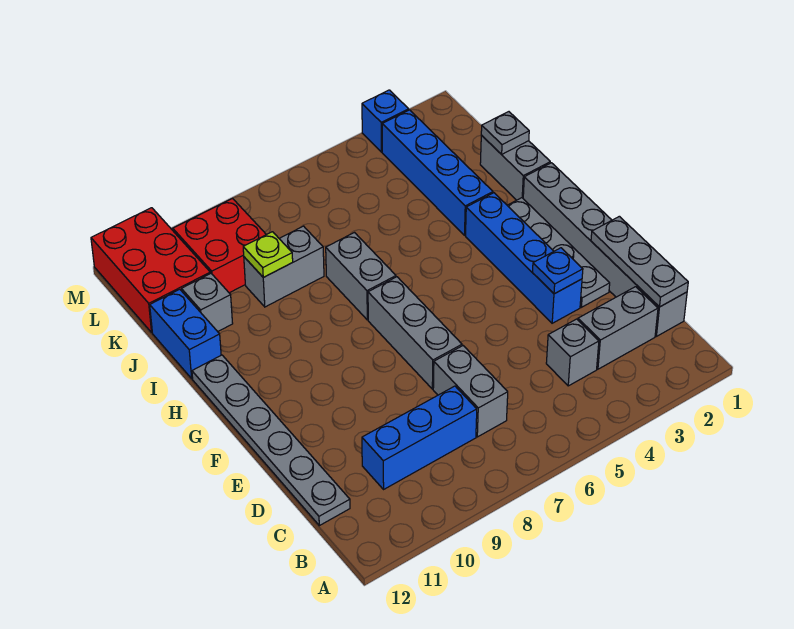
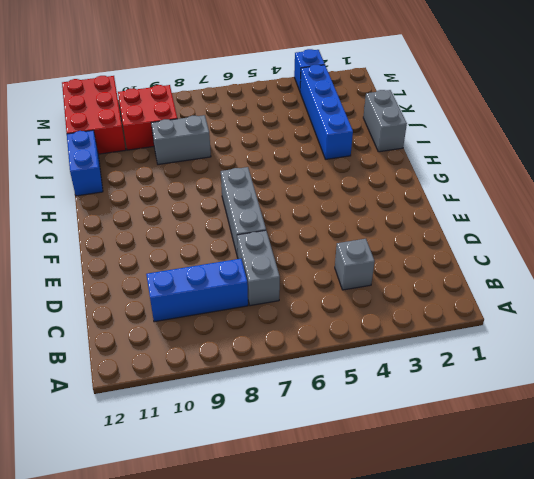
none -> grey 1x6 brick [523,163,687,336]
none -> grey 1x2 brick [578,287,658,369]
none -> grey 1x6 plate [192,355,350,526]

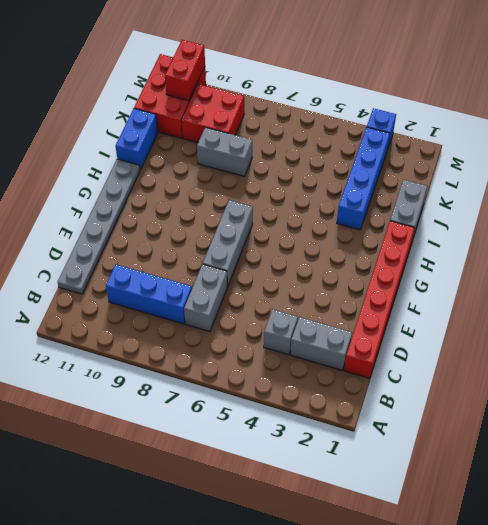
red 1x6 brick [344,221,415,378] -> grey 1x6 brick [523,163,687,336]
red 1x2 brick [165,40,205,101] -> none
none -> grey 1x4 plate [507,198,610,307]
none -> blue 1x4 brick [466,193,582,323]
none -> grey 1x2 brick [326,233,396,320]

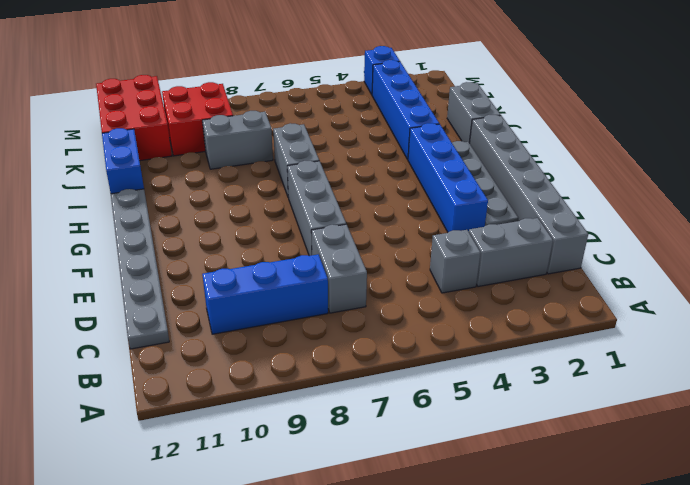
none -> grey 1x1 brick [181,273,233,332]
none -> grey 1x3 plate [591,216,688,307]
none -> blue 1x1 plate [532,248,583,294]

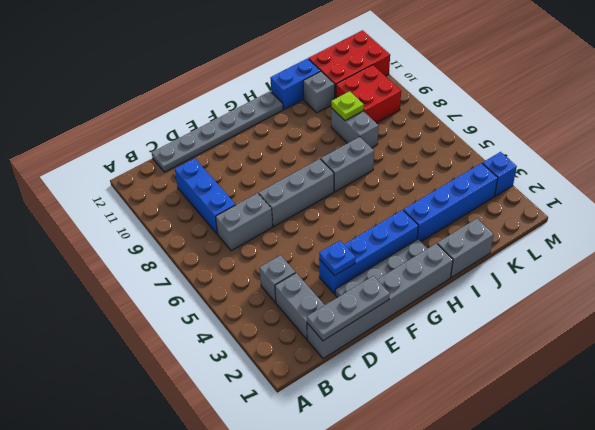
none -> grey 1x1 plate [481,112,529,154]

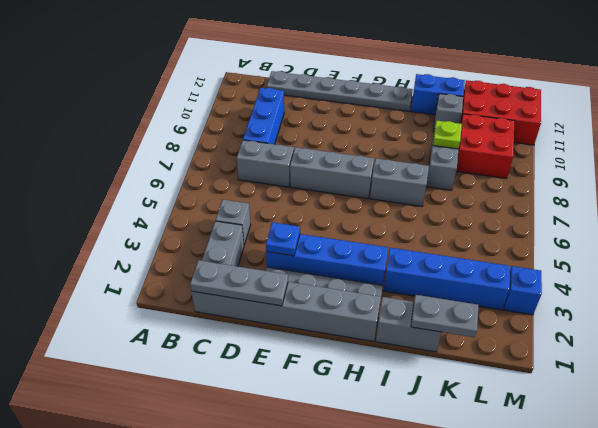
grey 1x2 plate [411,295,479,337] -> grey 1x1 plate [481,112,529,154]

